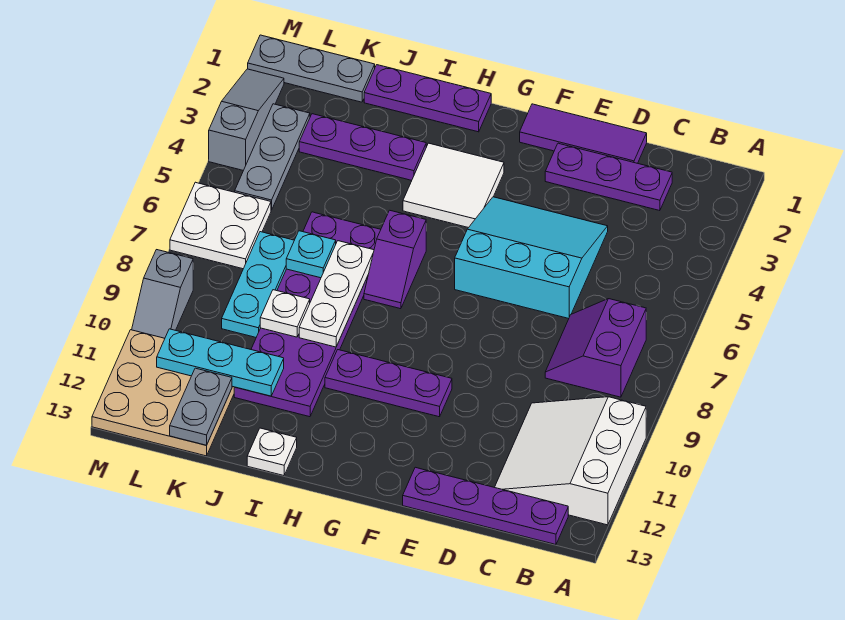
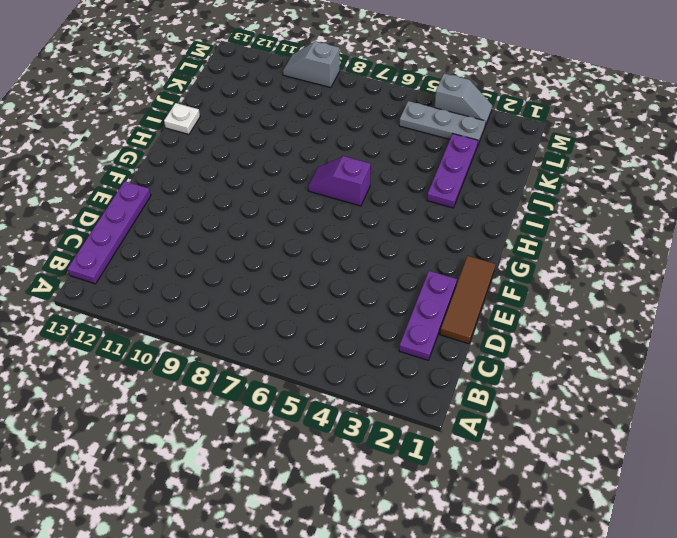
brown 1x3 tile [440,256,496,344] -> purple 1x3 tile [520,104,647,163]
grey 1x2 slope [434,73,493,126] -> grey 1x3 slope [209,69,284,171]
none -> white 3x3 slope [495,397,646,525]
none -> purple 2x2 slope [545,299,646,397]
none -> cyan 3x3 slope [455,197,608,319]

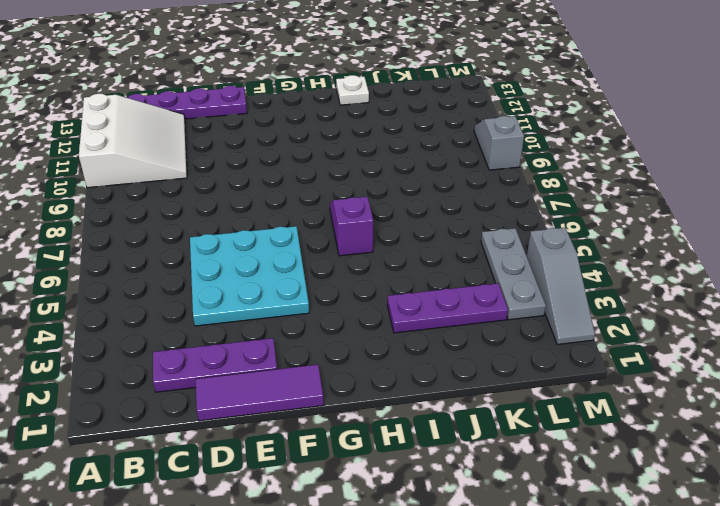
cyan 3x3 plate [190,226,309,326] -> cyan 3x3 slope [455,197,608,319]
none -> purple 2x2 slope [545,299,646,397]
none -> purple 1x3 plate [325,350,452,417]
none -> white 2x2 tile [403,143,504,228]

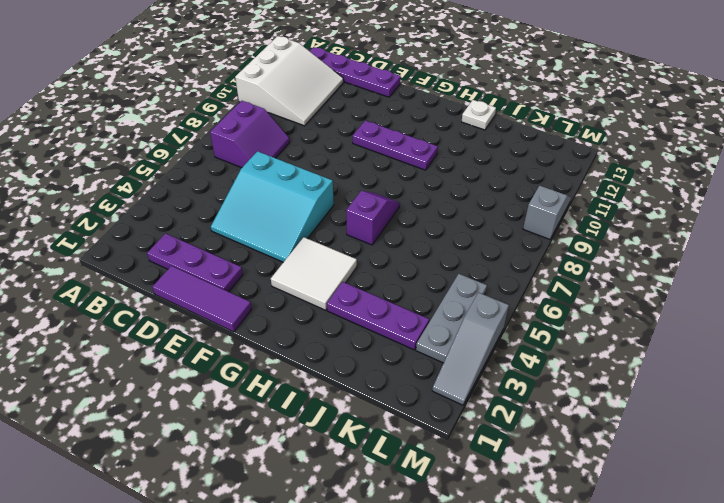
none -> purple 1x3 plate [364,65,491,132]
none -> purple 2x6 plate [234,212,381,417]
none -> grey 1x3 plate [248,35,375,102]

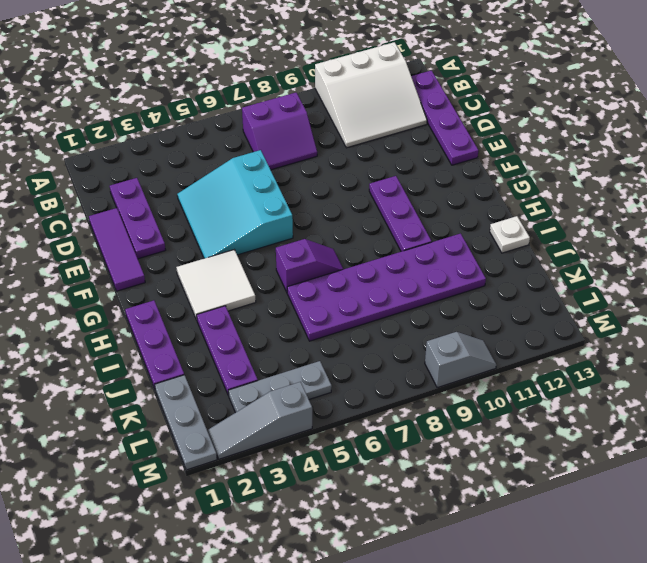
none -> cyan 1x3 plate [222,232,294,337]
none -> tan 3x3 plate [92,330,234,456]
none -> white 2x2 plate [170,182,271,269]

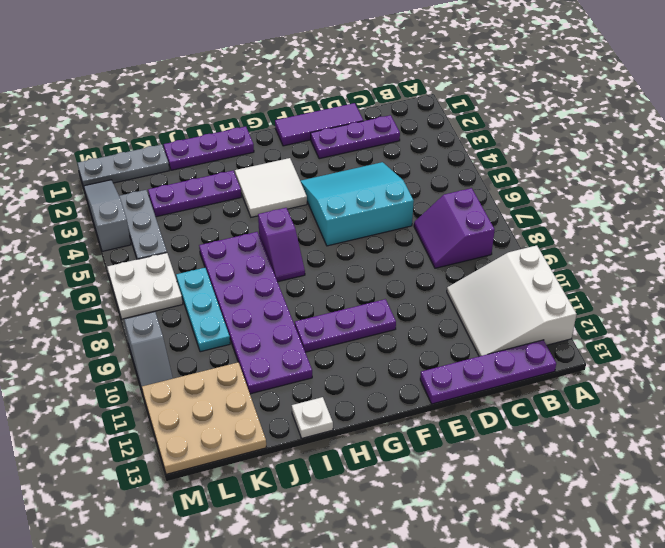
none -> white 1x3 plate [299,241,374,347]
none -> cyan 1x1 plate [286,231,336,278]
none -> white 1x1 plate [260,290,310,337]

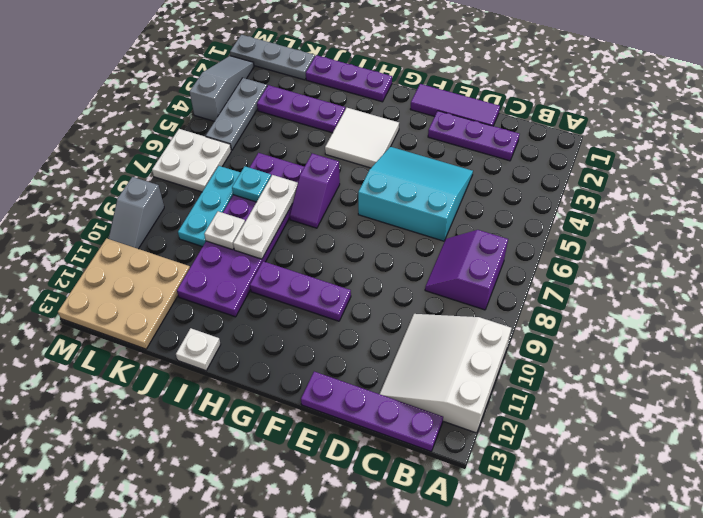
none -> cyan 1x3 plate [157,329,284,396]
none -> grey 1x2 plate [170,368,232,445]

